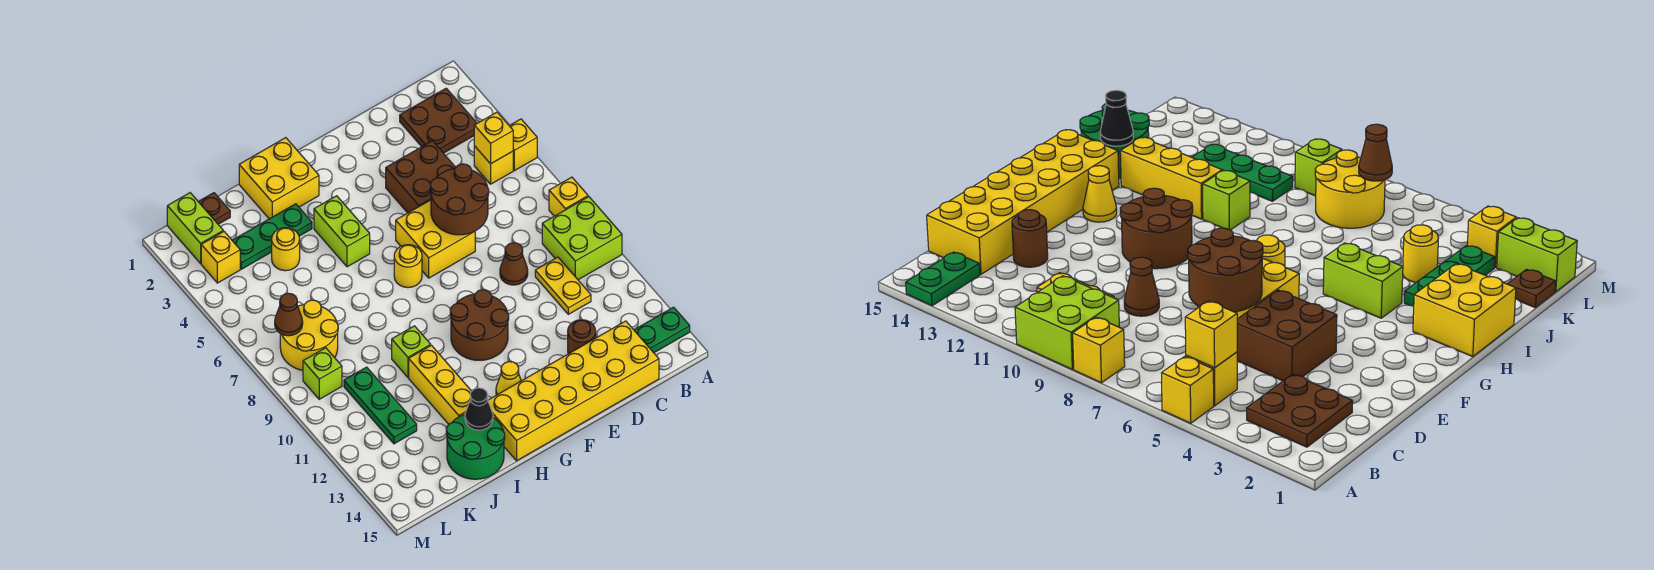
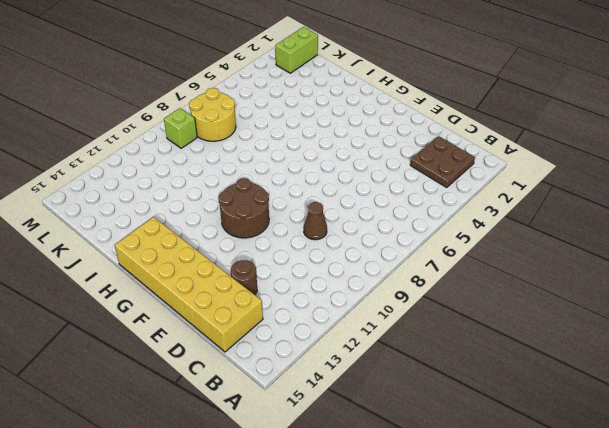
none -> yellow 1x1 brick [509,119,537,171]
none -> yellow 1x1 brick [549,177,588,216]
none -> lime 2x2 brick [542,197,622,280]
none -> green 1x2 plate [634,307,690,353]

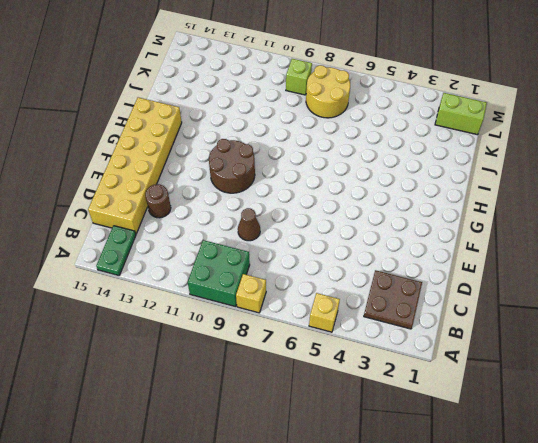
green 2x2 brick [188,240,250,307] -> lime 2x2 brick [542,197,622,280]
none -> yellow 1x1 brick [474,146,513,184]
none -> yellow 1x2 plate [535,257,591,314]
none -> brown 2x2 brick [386,141,456,213]
none -> yellow 2x2 brick [396,200,475,278]

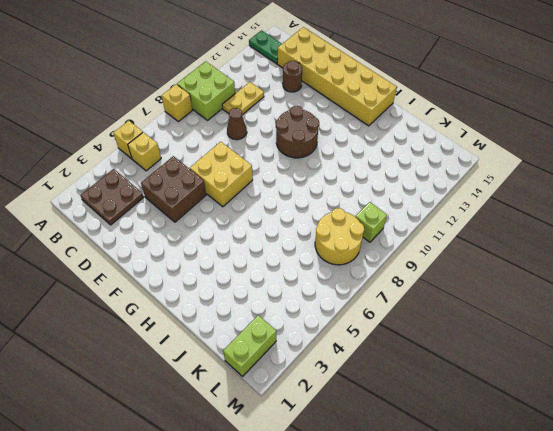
none -> yellow 1x1 round brick [394,245,422,288]
none -> yellow 1x1 cone [496,362,521,395]
none -> yellow 2x2 brick [239,138,319,219]
none -> lime 1x2 brick [314,196,370,267]

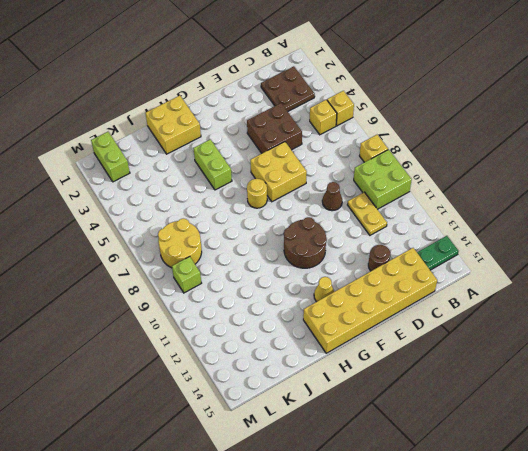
none -> green 1x3 plate [232,204,312,269]
none -> lime 1x1 brick [392,326,431,377]
none -> yellow 1x3 brick [409,345,472,424]
none -> green 2x2 round brick [446,414,505,479]

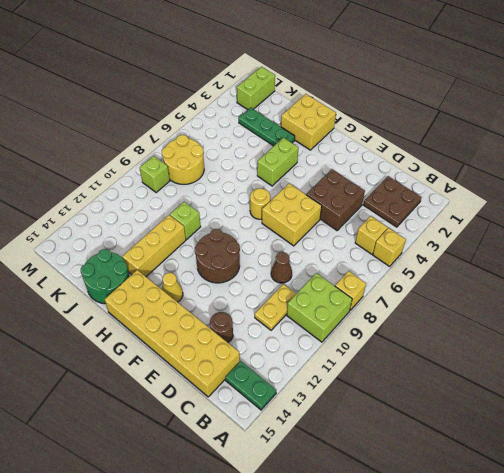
none -> yellow 1x1 round brick [272,228,300,271]
none -> brown 1x1 plate [198,193,230,224]
none -> green 1x3 plate [344,367,417,444]
none -> yellow 1x1 brick [201,231,240,283]

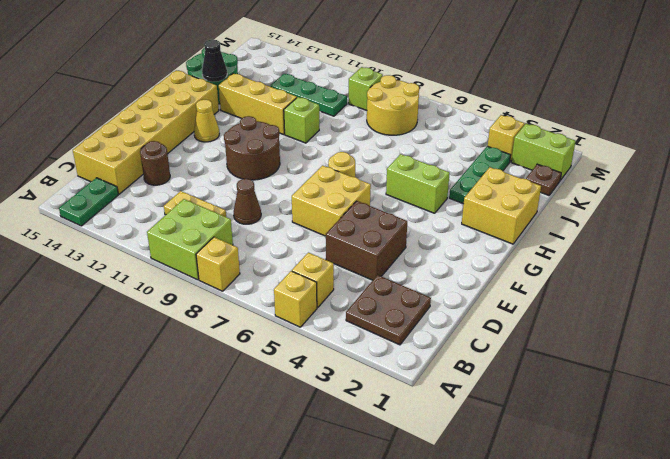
none -> yellow 1x1 round brick [272,228,300,271]
none -> yellow 1x1 brick [474,112,513,164]
none -> brown 2x2 round brick [430,164,489,235]
none -> brown 1x1 cone [275,293,303,336]

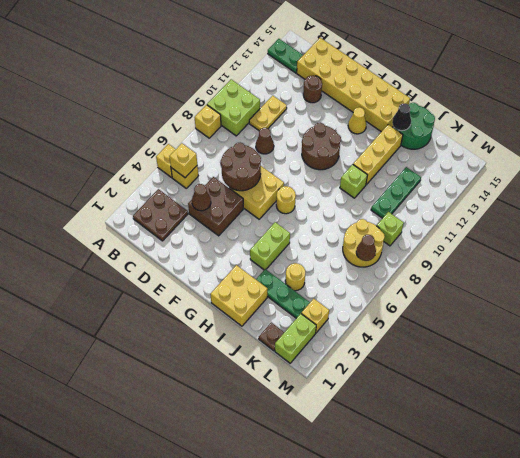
brown 1x1 cone [192,184,211,211] -> none

